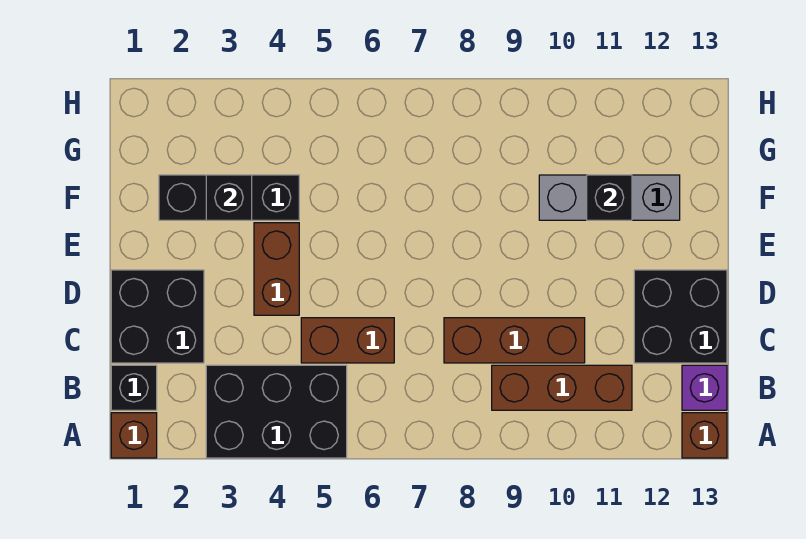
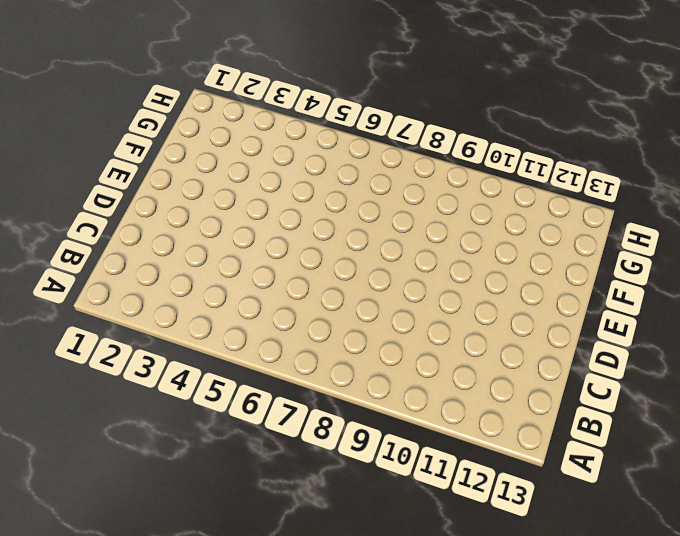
none -> brown 1x1 brick [111,413,157,458]
none -> black 2x3 brick [206,365,347,458]
none -> brown 1x1 brick [682,413,727,458]

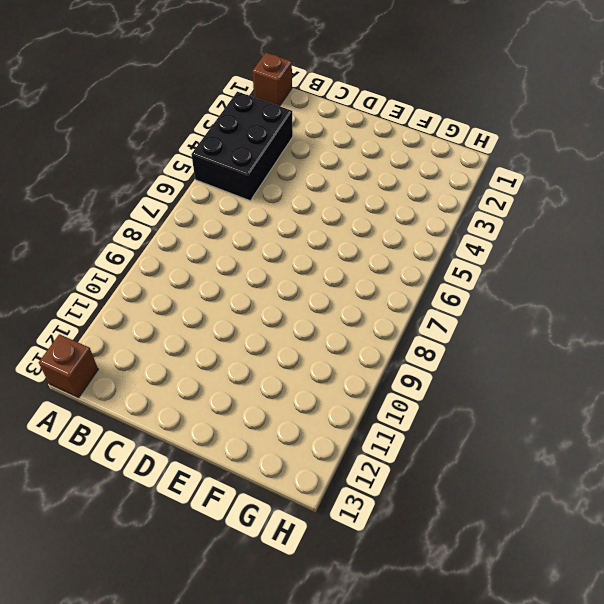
none -> black 1x1 brick [111,365,157,410]
none -> brown 1x3 brick [492,365,632,410]
none -> purple 1x1 brick [682,365,727,410]

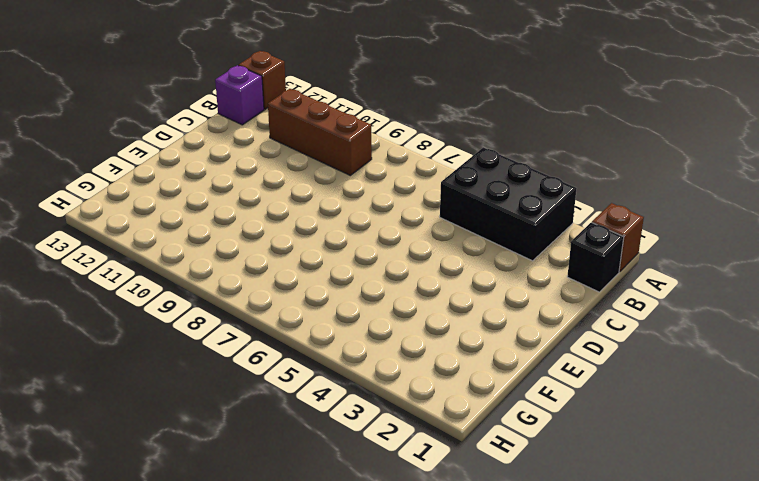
none -> black 2x2 brick [111,270,204,363]
none -> brown 1x2 brick [301,318,394,363]
none -> brown 1x3 brick [444,318,585,363]

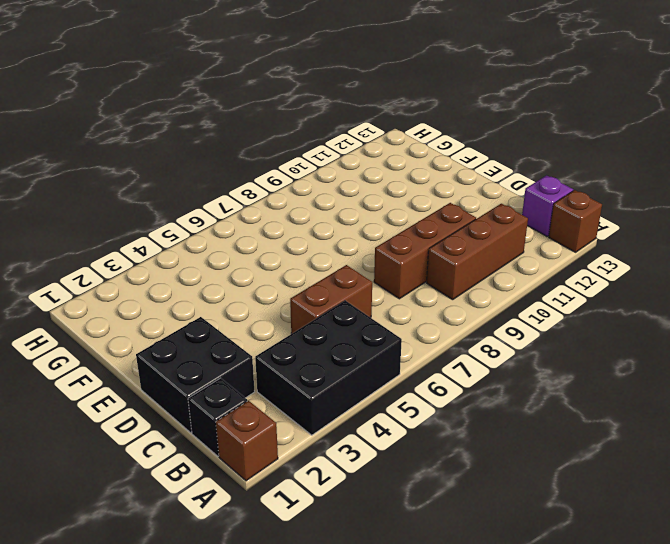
none -> black 2x2 brick [634,270,727,363]
none -> brown 1x2 brick [254,223,299,315]
none -> black 1x3 brick [159,175,299,220]

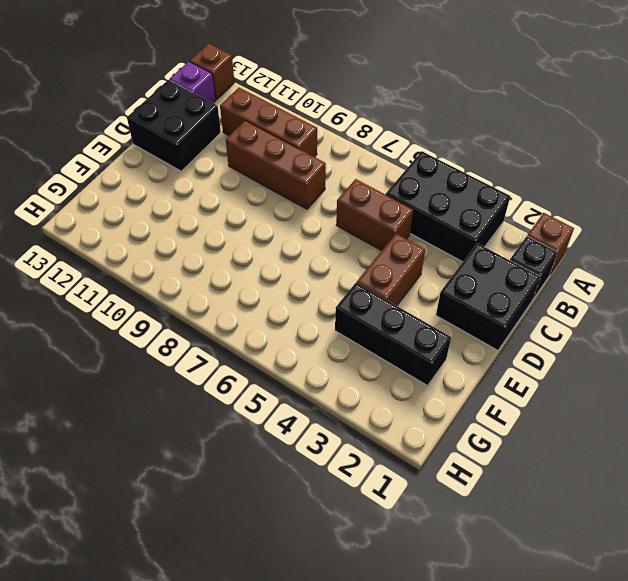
none -> grey 1x3 brick [539,175,680,220]
none -> black 1x1 brick [206,175,252,220]
none -> black 1x1 brick [587,175,632,220]

